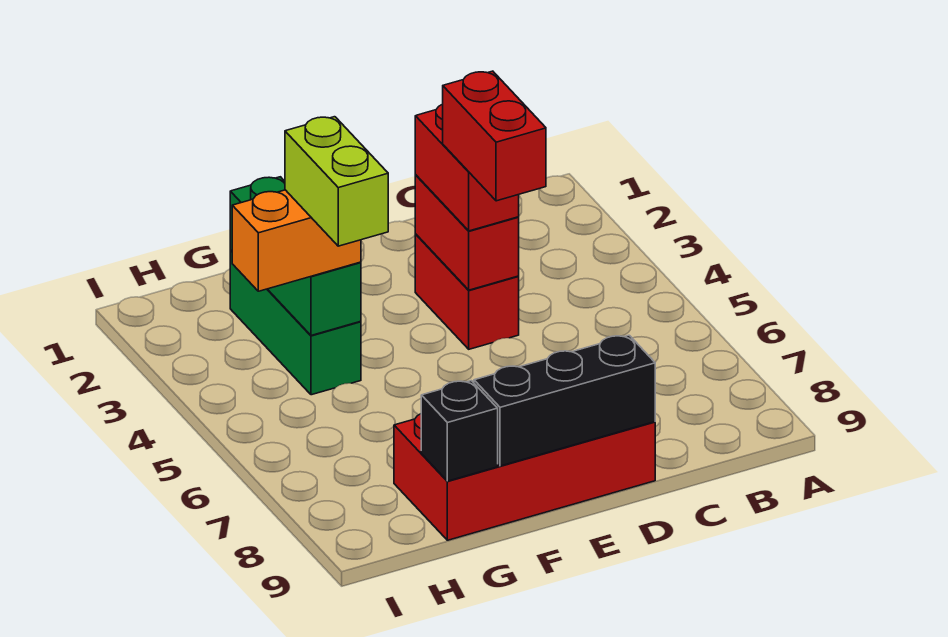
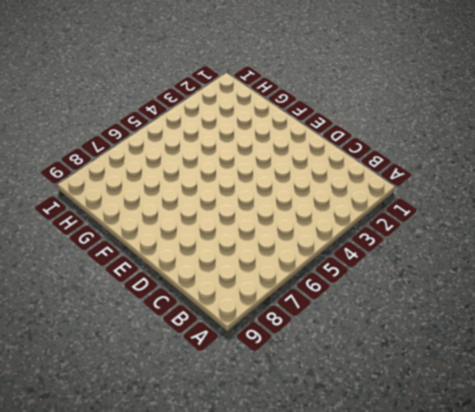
none -> red 1x2 brick [415,234,519,349]
none -> red 2x4 brick [394,414,655,540]

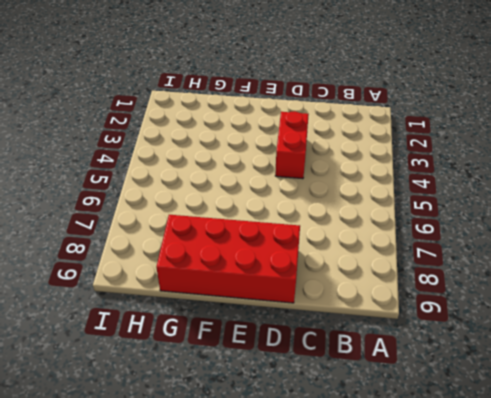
none -> green 1x3 brick [230,251,361,395]
none -> red 1x2 brick [415,175,519,290]

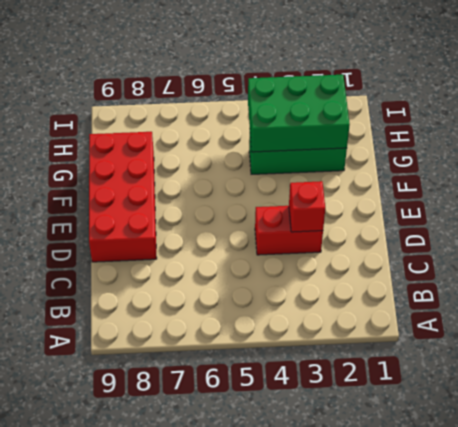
red 1x1 brick [289,181,325,232] -> red 1x2 brick [415,175,519,290]
green 2x3 brick [248,75,350,152] -> green 1x3 brick [230,177,361,336]
none -> black 1x3 brick [474,335,655,466]
none -> black 1x1 brick [421,381,498,481]

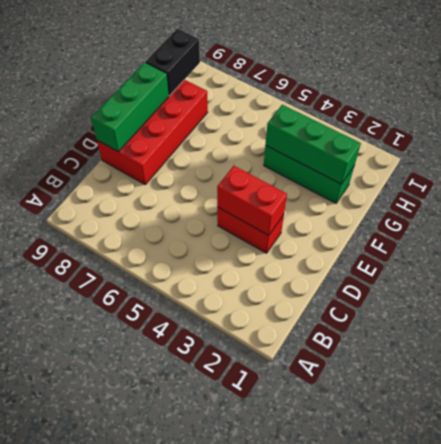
green 1x3 brick [91,63,169,152] -> black 1x3 brick [474,335,655,466]
black 1x2 brick [145,29,200,96] -> black 1x1 brick [421,381,498,481]
none -> red 1x2 brick [415,104,519,231]
none -> orange 1x2 brick [232,190,361,291]

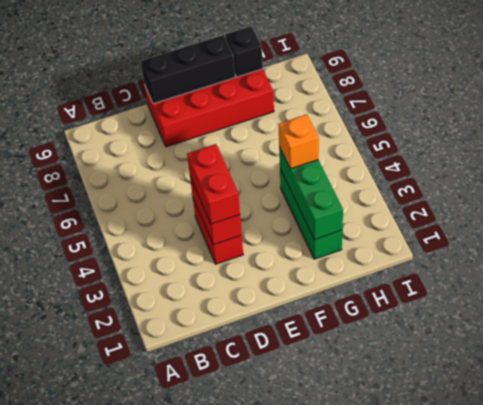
orange 1x1 brick [278,114,319,169] -> orange 1x2 brick [232,190,361,291]
none -> red 1x2 brick [443,71,546,201]
none -> lime 1x2 brick [285,117,388,246]

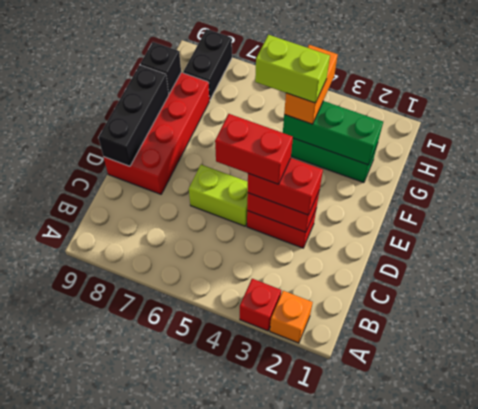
orange 1x1 brick [270,291,313,343] -> none
red 1x1 brick [240,279,281,331] -> none
lime 1x2 brick [189,165,248,226] -> none
black 1x2 brick [183,29,232,100] -> none

